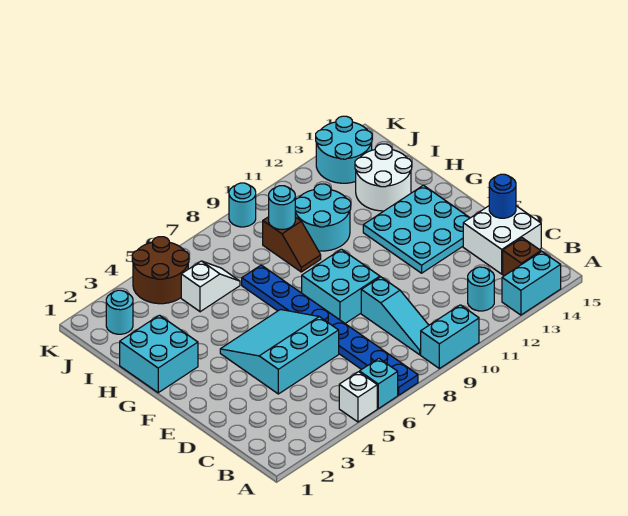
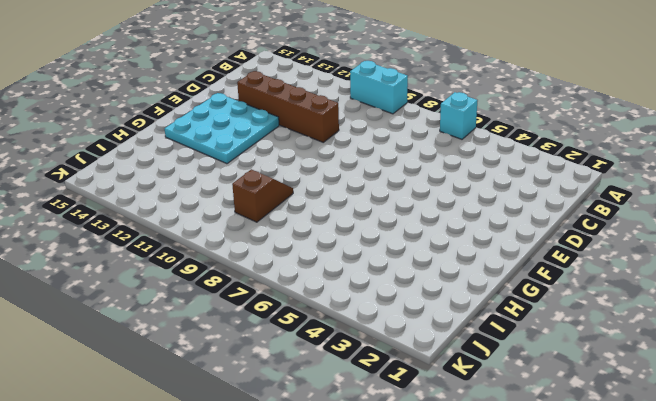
brown 1x4 brick [237,71,339,142] -> none
none -> white 1x1 brick [339,372,377,422]
none -> blue 1x8 plate [242,265,418,395]
none -> cyan 1x2 brick [502,251,561,315]

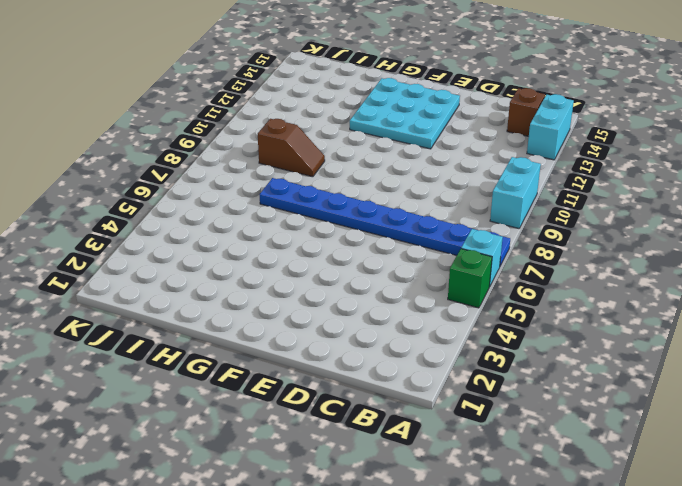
green 1x1 brick [448,249,492,308] -> white 1x1 brick [339,372,377,422]
none -> cyan 1x3 slope [361,277,429,355]
none -> cyan 1x1 round brick [468,267,494,311]
none -> white 2x2 brick [463,206,541,274]

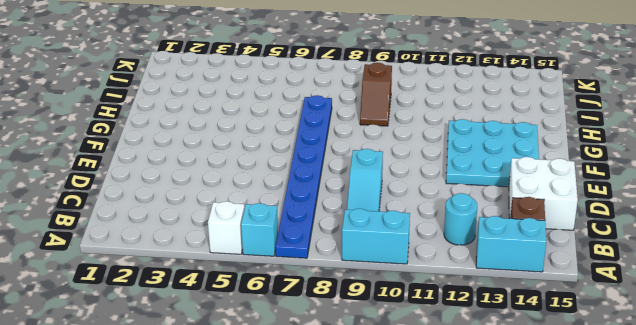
none -> cyan 3x3 slope [220,310,339,394]
none -> cyan 2x2 brick [302,249,380,323]
none -> cyan 2x2 brick [120,315,198,393]

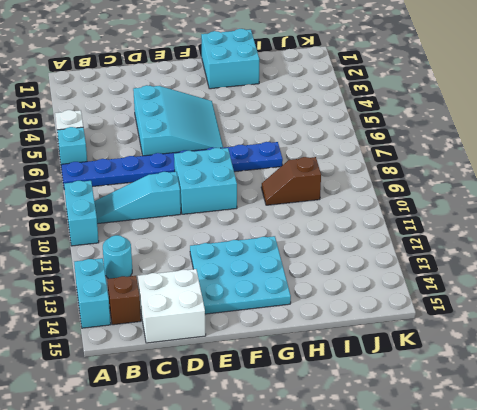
none -> cyan 2x2 round brick [295,184,351,251]
none -> white 2x2 round brick [355,144,412,211]
none -> white 1x2 slope [181,261,240,312]

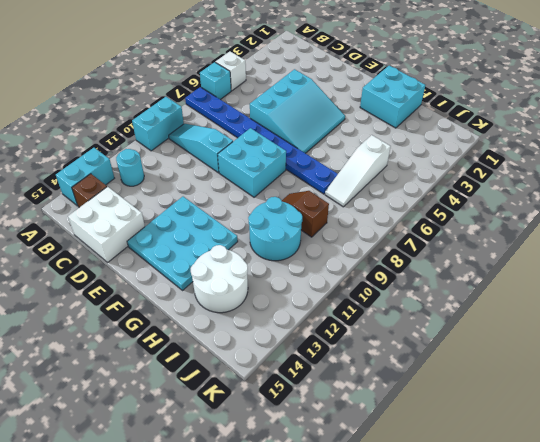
white 1x3 slope [325,135,391,207] -> white 1x2 slope [181,261,240,312]
none -> cyan 1x1 round brick [106,290,133,334]
none -> brown 2x2 round brick [132,237,189,304]
none -> cyan 2x2 round brick [316,116,372,183]

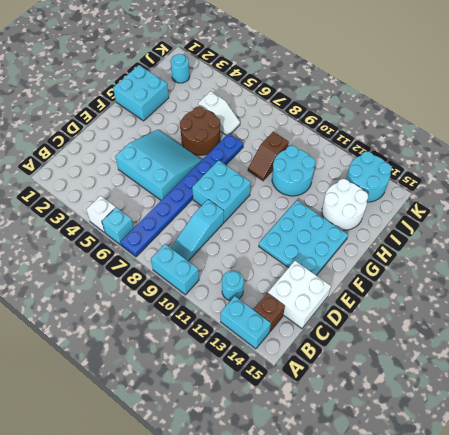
brown 2x2 round brick [180,106,220,155] -> brown 2x2 round brick moved to [132,237,189,304]
none -> cyan 1x1 round brick [229,183,256,227]
none -> blue 1x1 round brick [489,174,516,218]
none -> cyan 1x1 round brick [269,186,295,229]

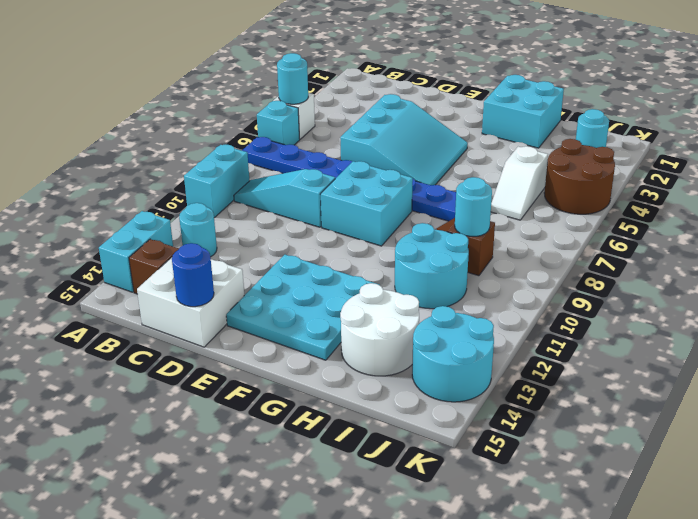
cyan 1x1 round brick [277,53,308,104] -> cyan 1x1 round brick moved to [229,183,256,227]

